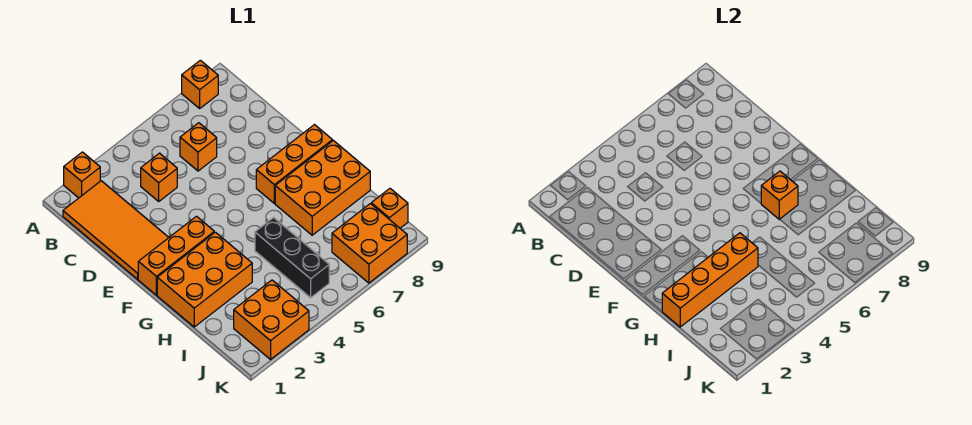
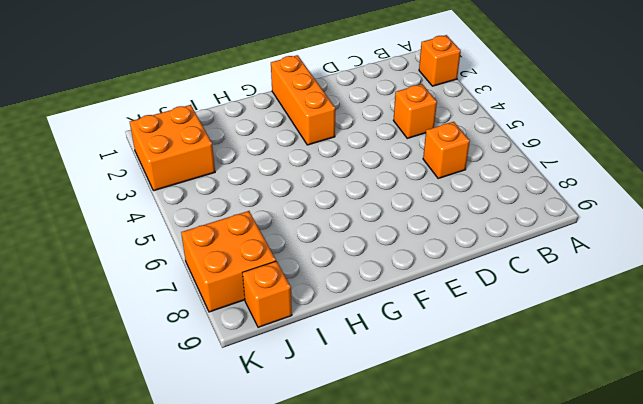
none -> orange 1x1 brick [182,60,218,108]
none -> orange 2x4 tile [63,181,169,279]
none -> orange 1x3 brick [256,125,332,203]

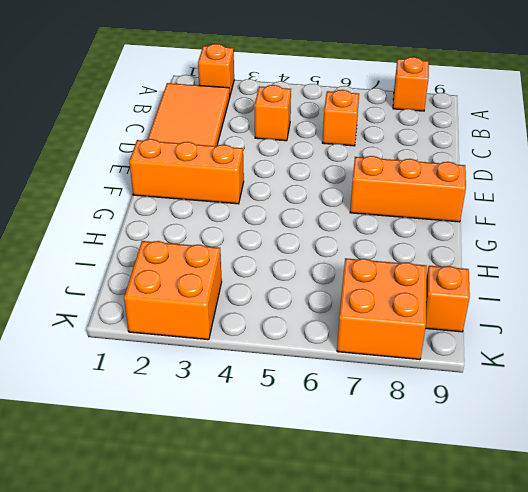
none -> orange 2x3 brick [157,232,252,327]
none -> orange 2x3 brick [275,141,370,235]
none -> black 1x3 brick [255,218,329,298]

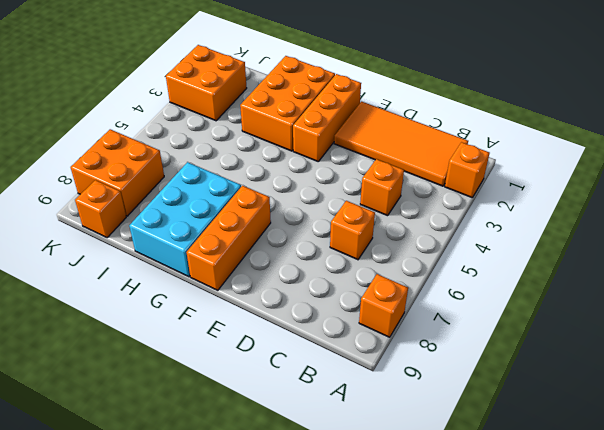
cyan 2x3 brick [129,162,241,277] -> orange 2x3 brick [275,141,370,235]
none -> black 1x3 brick [255,218,329,298]
none -> orange 1x1 brick [761,171,798,219]
none -> orange 1x4 brick [662,233,758,327]

